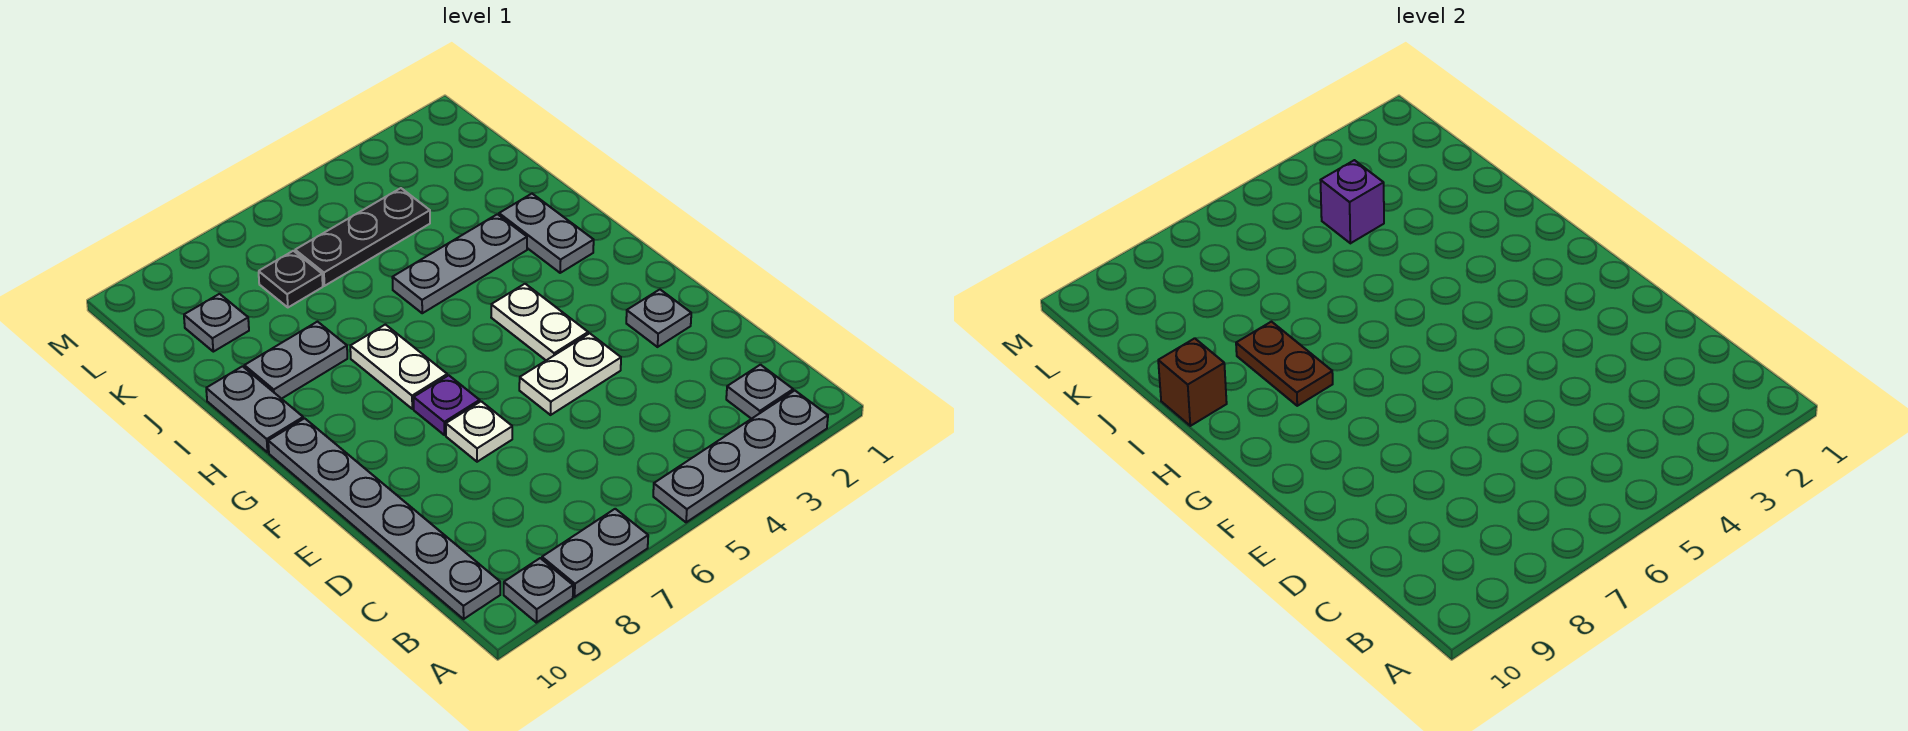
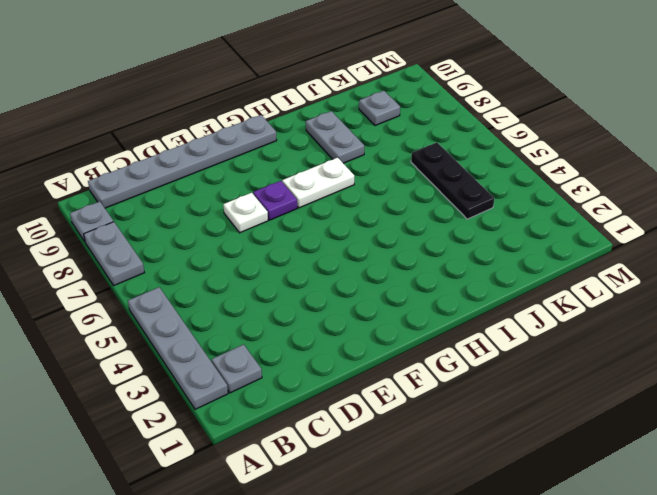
none -> grey 1x1 plate [626,290,691,347]
none -> white 1x2 plate [519,333,621,415]
none -> white 1x2 plate [491,284,588,360]

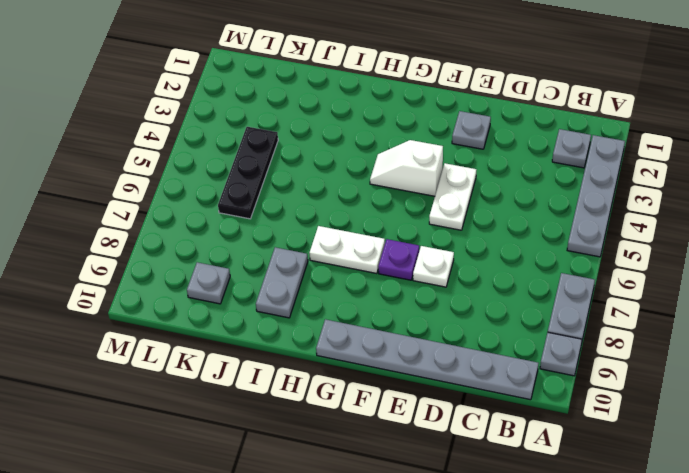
white 1x2 slope [370,140,443,196] -> white 1x2 plate [491,284,588,360]
none -> grey 1x2 plate [499,194,594,273]
none -> grey 1x2 plate [206,366,303,452]
none -> grey 1x3 plate [392,214,527,313]

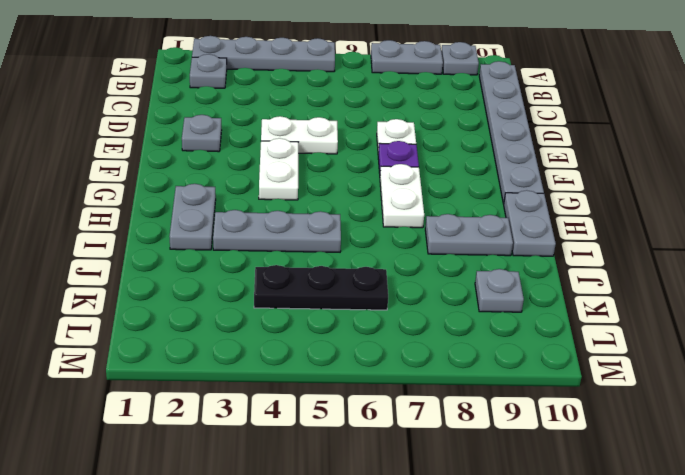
none -> black 1x1 plate [259,251,323,307]
none -> brown 1x2 plate [1236,322,1333,406]
none -> brown 1x1 brick [1158,338,1227,426]

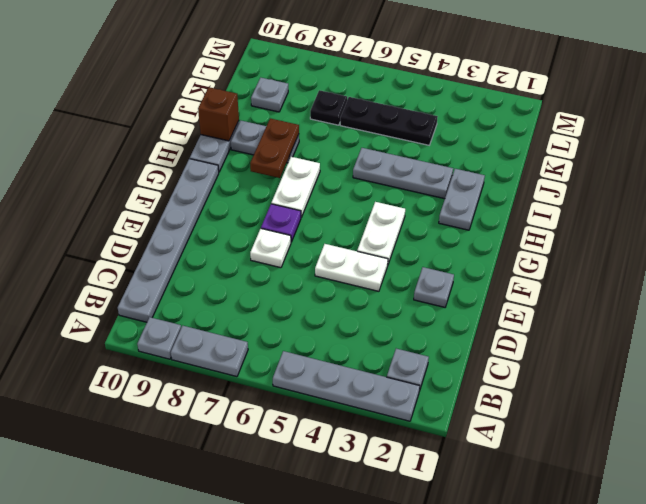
none -> purple 1x1 brick [1320,160,1384,243]

